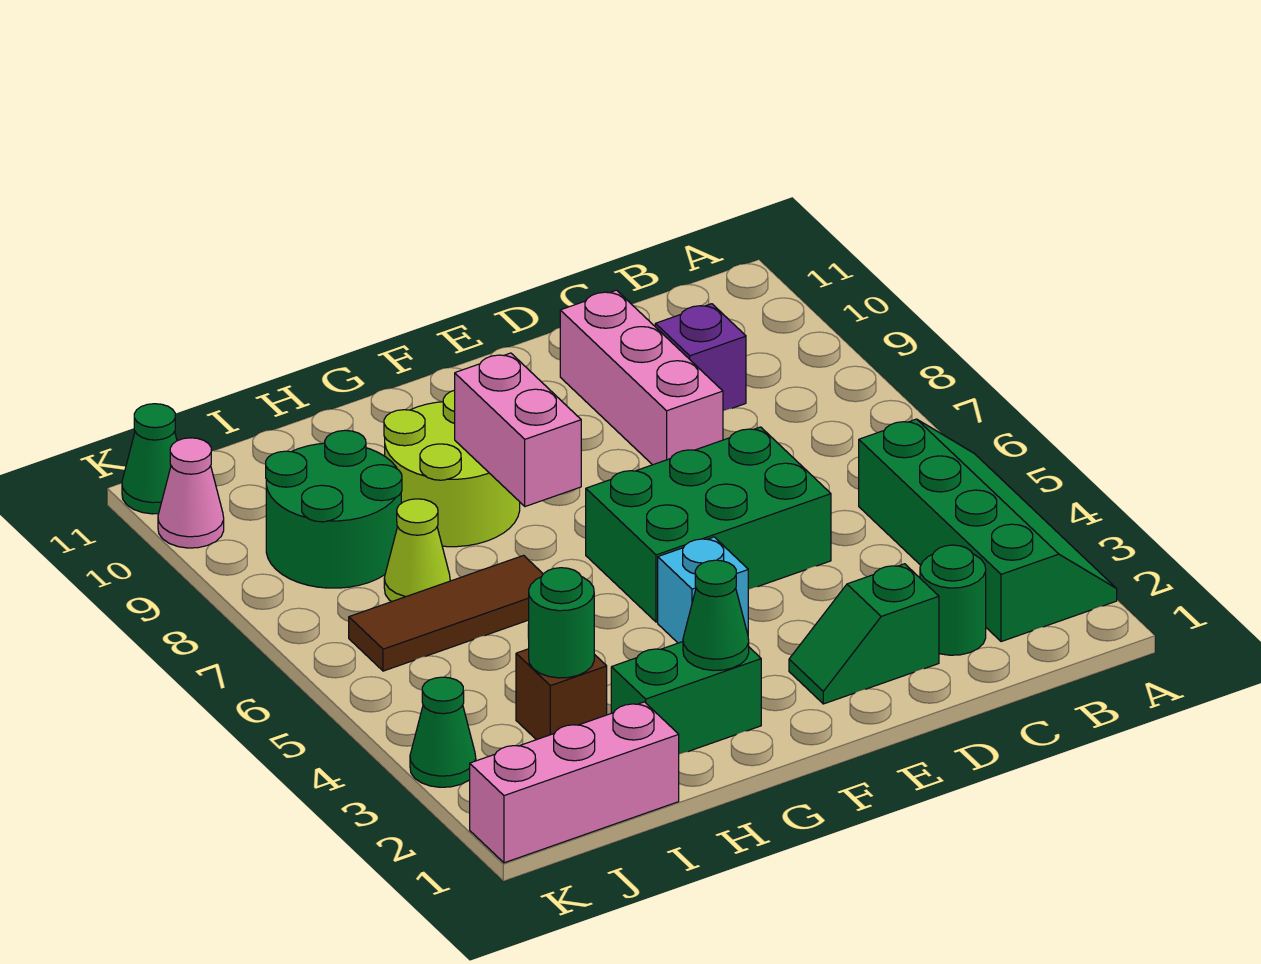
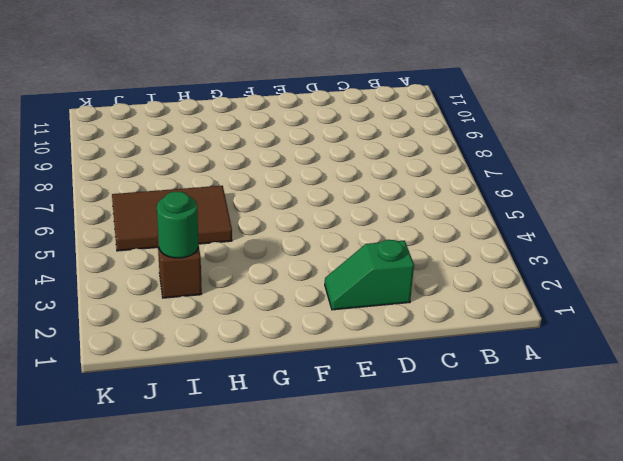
brown 2x3 tile [112,186,232,251] -> brown 1x3 tile [349,555,543,671]
none -> green 2x4 slope [859,419,1117,642]
none -> green 1x1 round brick [920,545,986,655]
none -> purple 1x1 brick [655,304,746,411]

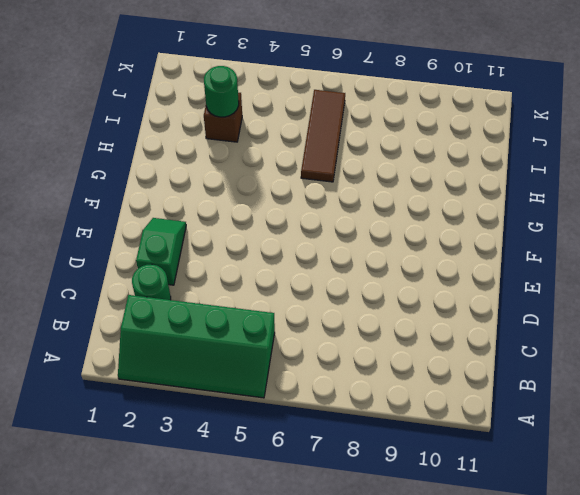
none -> purple 1x1 brick [655,304,746,411]
none -> green 2x3 brick [586,427,831,622]
none -> pink 1x3 brick [560,290,723,465]

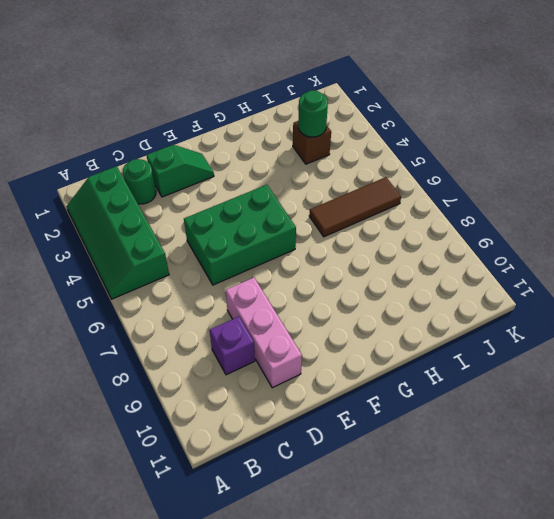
none -> cyan 1x1 brick [658,537,748,643]
none -> green 1x2 brick [611,642,761,754]
none -> lime 2x2 round brick [384,390,520,547]

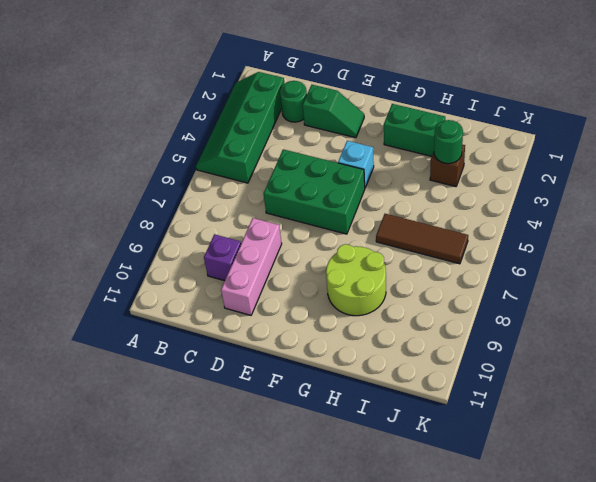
none -> pink 1x3 brick [470,702,679,863]
none -> lime 1x1 cone [384,499,450,602]
none -> green 2x2 round brick [266,430,402,588]

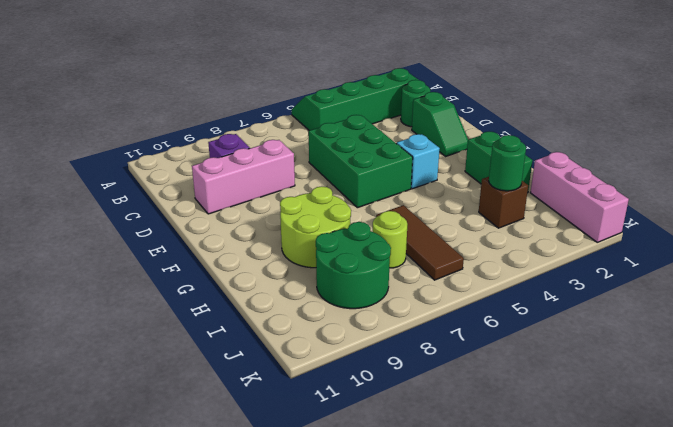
lime 1x1 round brick [373,211,407,268] -> lime 1x1 cone [384,499,450,602]
none -> green 1x1 cone [410,677,476,787]
none -> pink 1x1 cone [158,438,224,548]
none -> green 1x1 cone [122,404,177,514]

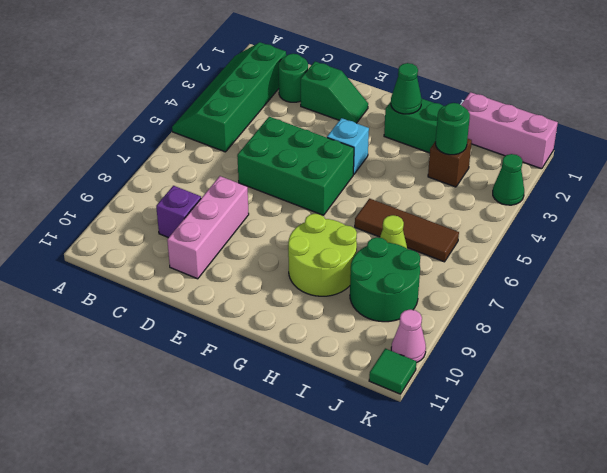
green 1x1 tile [369,348,416,394] -> green 1x1 cone [122,404,177,514]
none -> pink 1x2 brick [455,353,581,507]

